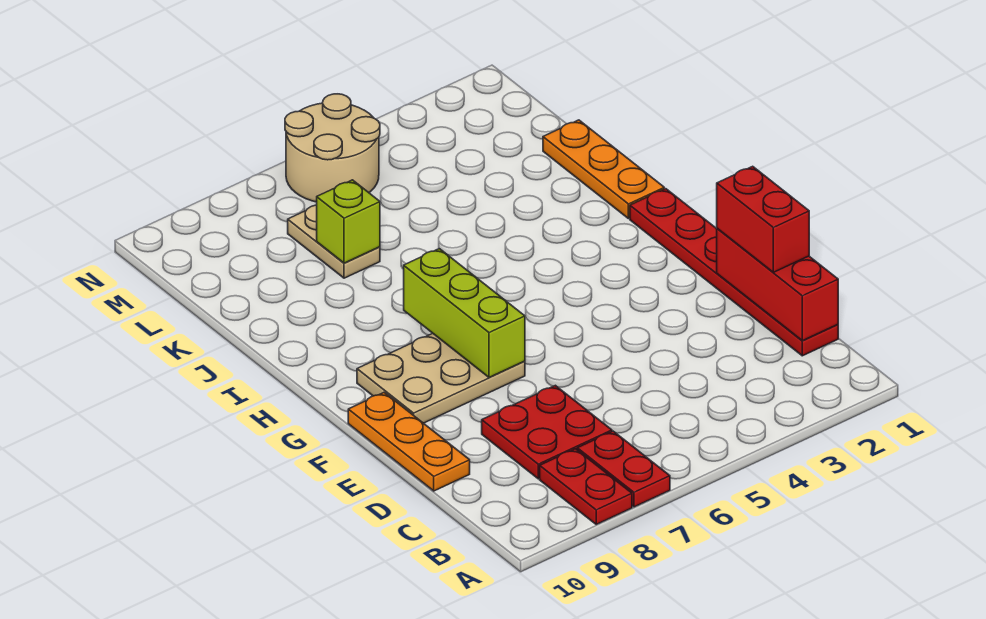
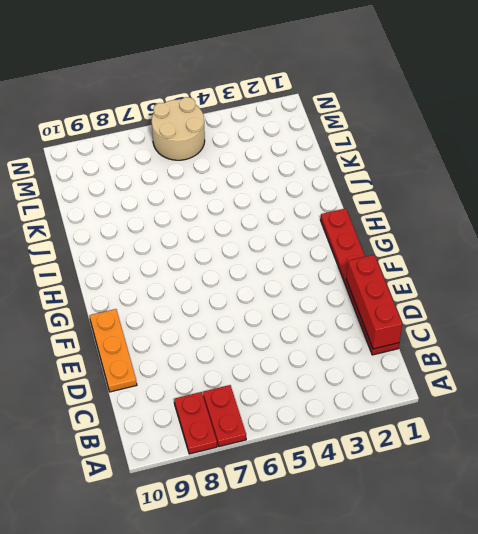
none -> red 2x2 plate [482,385,612,479]
none -> tan 2x3 plate [357,333,525,423]
none -> orange 1x3 plate [543,120,664,219]

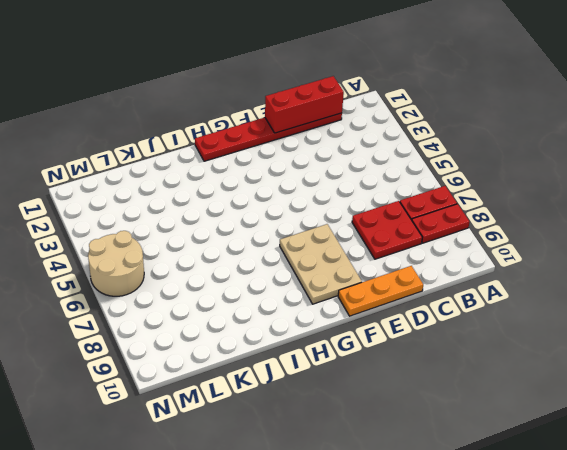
none -> orange 1x3 plate [543,120,664,219]
none -> tan 1x2 plate [288,205,380,278]
none -> lime 1x3 brick [404,249,525,377]

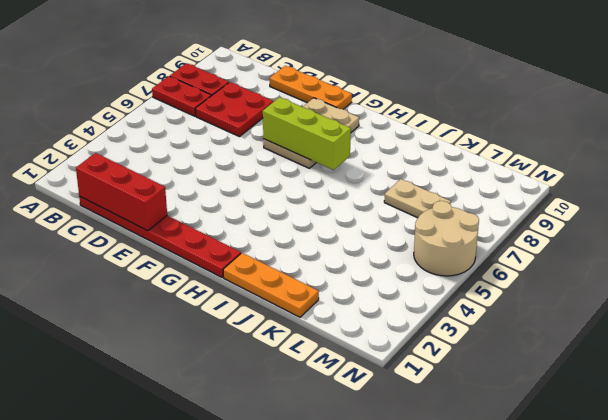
none -> lime 1x1 brick [317,180,380,263]
none -> red 1x2 brick [717,166,809,272]

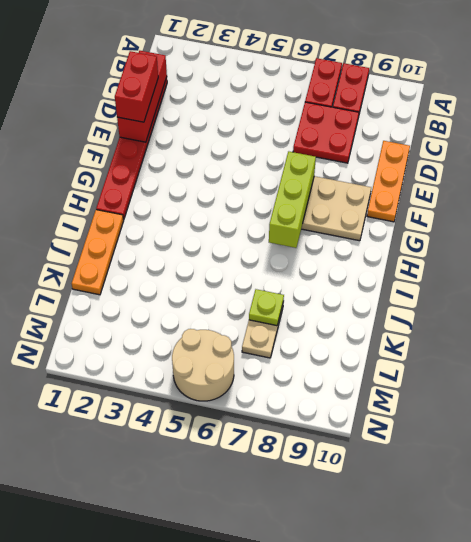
lime 1x1 plate [249,289,284,326] -> lime 1x1 brick [317,180,380,263]

